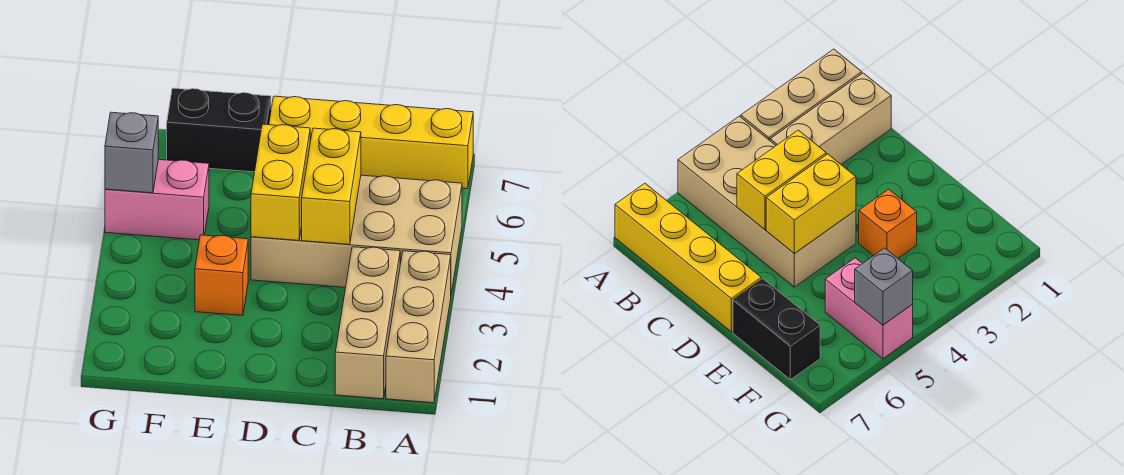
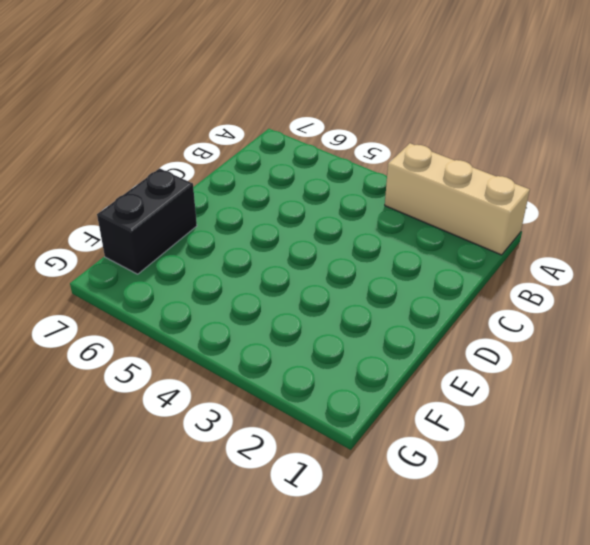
none -> tan 2x4 brick [251,175,462,293]
none -> yellow 1x4 brick [269,96,473,189]

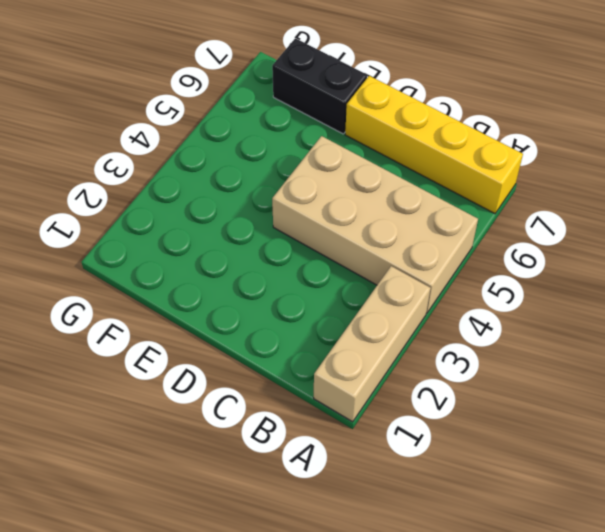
none -> tan 1x3 brick [335,247,400,399]
none -> orange 1x1 brick [195,235,248,316]

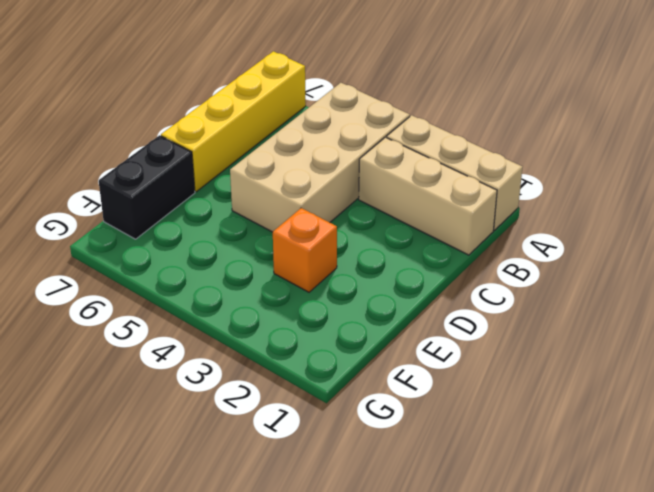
none -> pink 1x2 brick [105,159,209,240]
none -> yellow 1x2 brick [302,128,361,244]

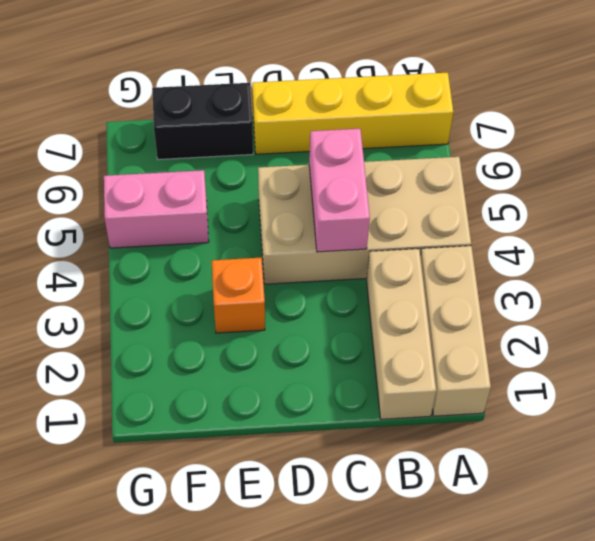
pink 1x2 brick [309,129,370,252] -> yellow 1x2 brick [302,128,361,244]
none -> yellow 1x2 brick [251,124,310,240]
none -> grey 1x1 brick [105,112,158,193]

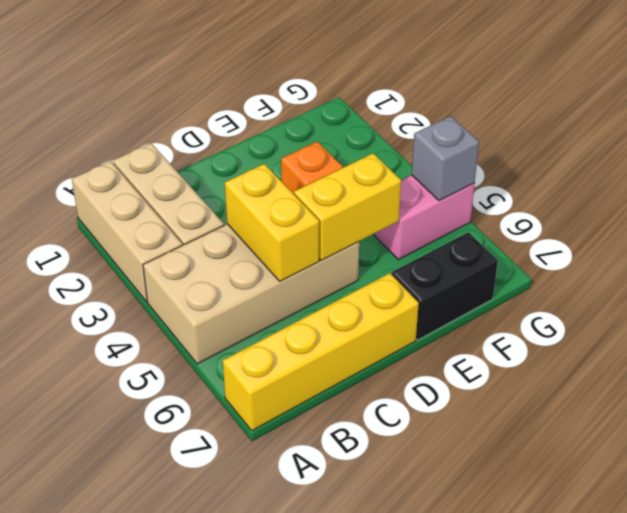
yellow 1x2 brick [294,153,401,260] -> yellow 1x2 brick turned to [251,124,310,240]

